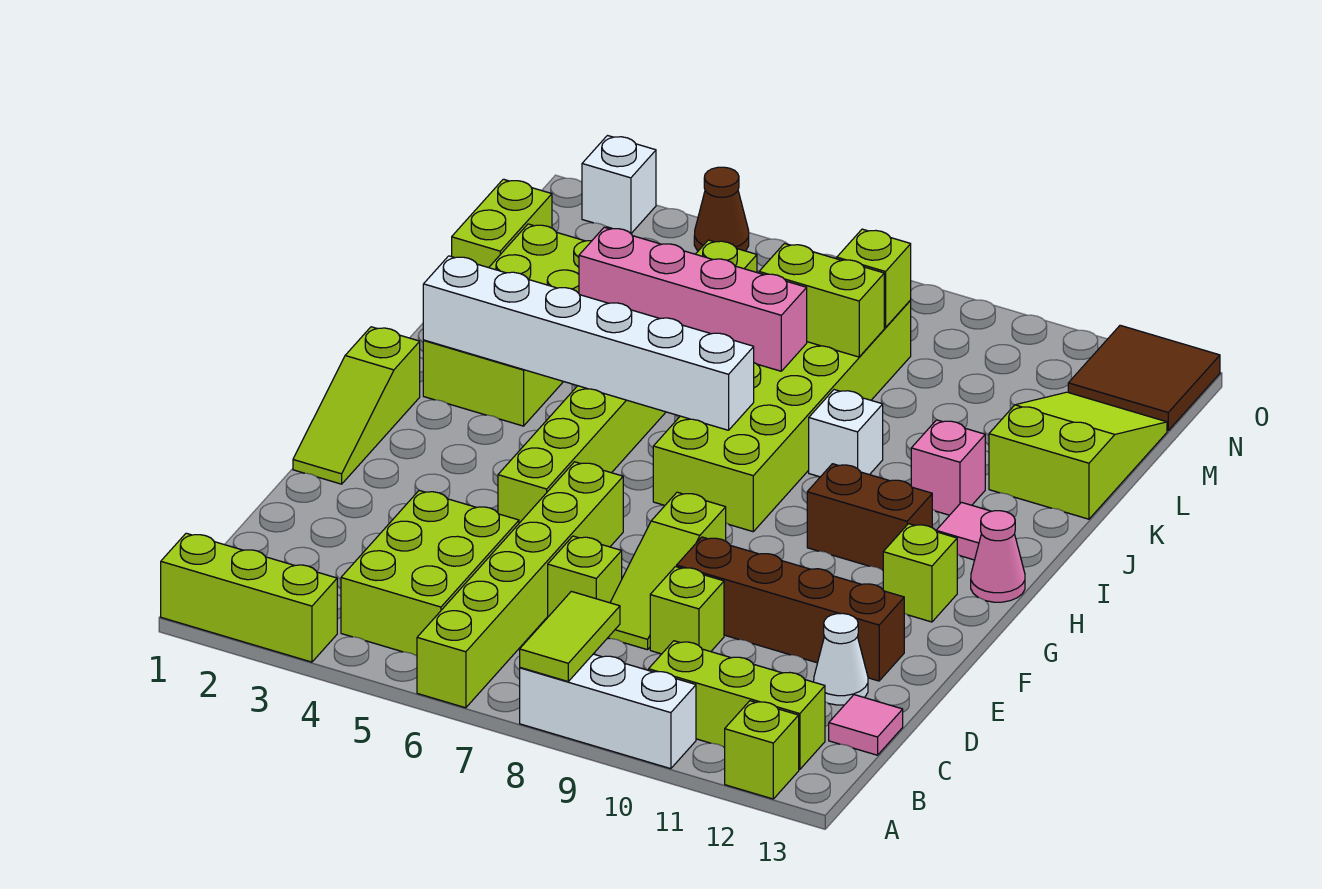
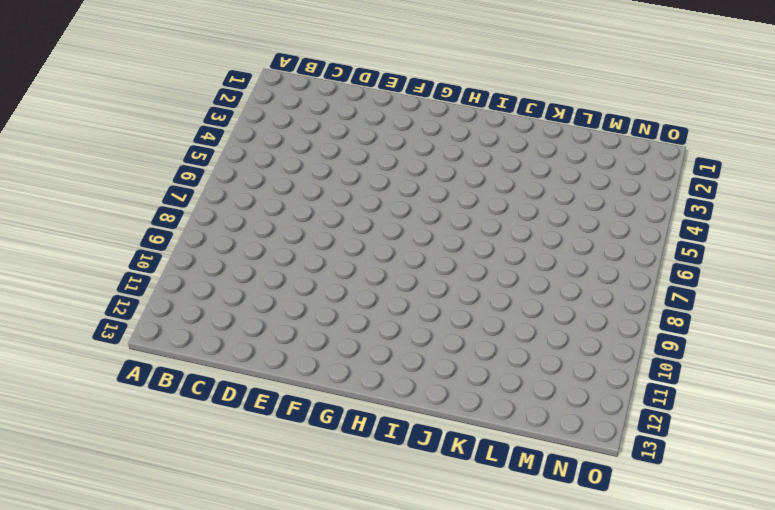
none -> lime 1x3 brick [161,533,337,662]
none -> lime 1x6 brick [417,462,623,708]
none -> white 1x3 brick [520,654,696,769]
none -> lime 1x1 brick [724,701,799,799]

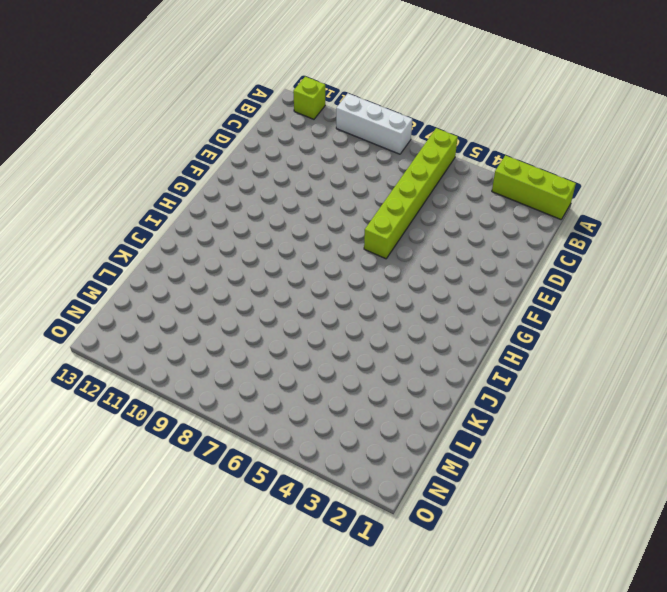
none -> lime 2x3 brick [341,490,519,656]
none -> lime 1x3 brick [649,641,825,770]
none -> pink 1x1 tile [829,695,903,755]
none -> lime 1x1 brick [548,536,622,617]

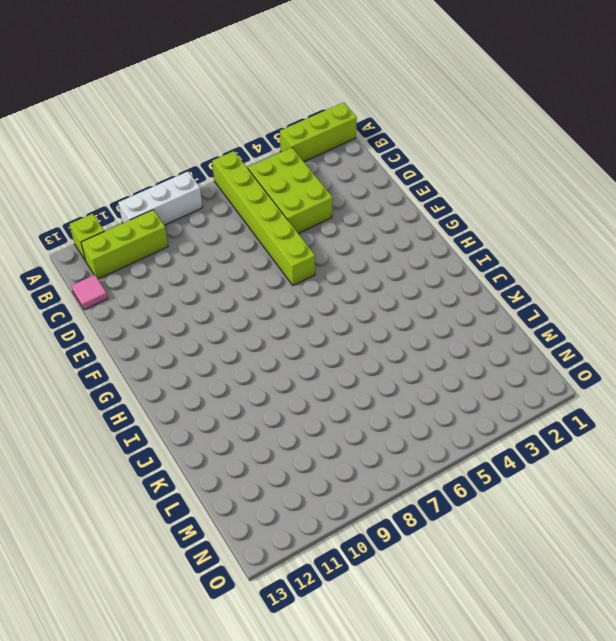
none -> lime 1x1 brick [548,536,622,617]
none -> lime 1x3 slope [608,492,726,650]
none -> lime 1x1 brick [650,567,724,654]
none -> white 1x1 cone [814,613,868,705]

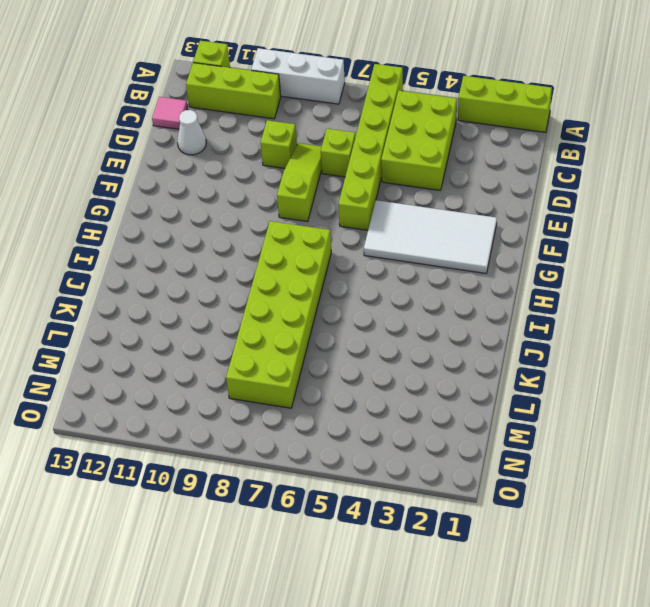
white 2x4 tile [364,200,497,273] -> lime 1x8 brick [498,240,757,523]
none -> brown 1x4 brick [677,537,904,681]
none -> lime 1x3 slope [293,327,420,484]
none -> lime 1x1 brick [883,524,957,622]
none -> brown 1x2 brick [807,464,932,570]

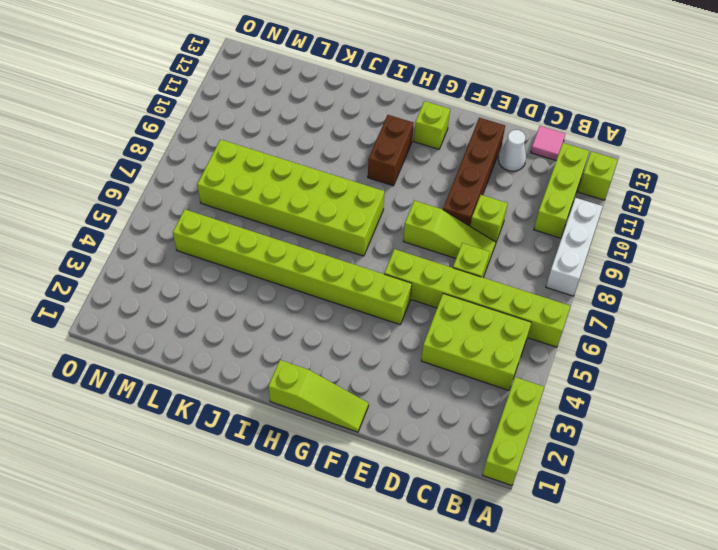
none -> pink 1x1 cone [971,511,1025,602]
none -> lime 2x4 brick [423,224,591,426]
none -> pink 1x1 tile [936,502,991,560]
none -> white 1x1 brick [809,390,883,477]

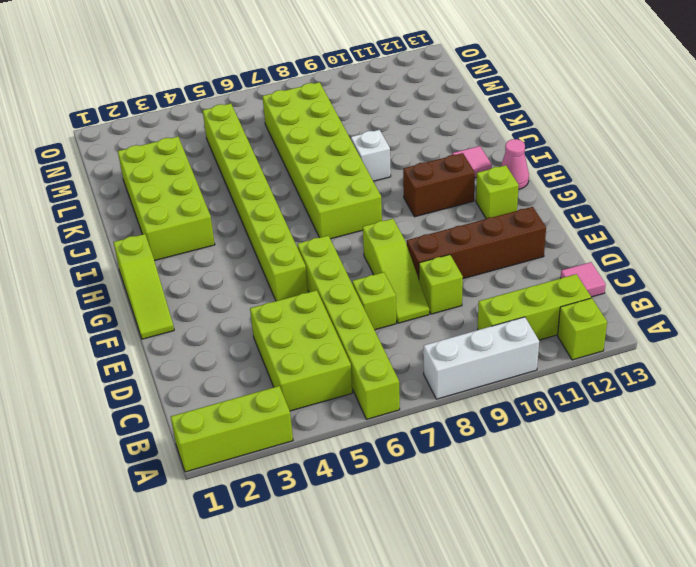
none -> white 1x1 cone [814,613,868,705]
none -> pink 1x1 brick [911,420,985,515]
none -> lime 2x3 slope [989,392,1167,519]
none -> lime 1x2 brick [452,179,552,268]

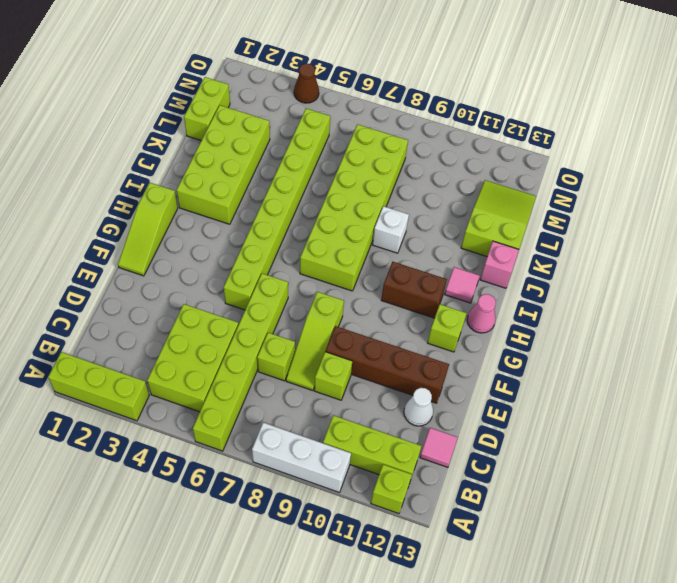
pink 1x1 brick [480,241,519,288] -> pink 1x1 brick moved to [911,420,985,515]
none -> brown 2x2 tile [1068,325,1220,431]
none -> white 1x1 brick [582,136,656,233]
none -> lime 1x2 tile [520,591,620,681]
none -> white 1x6 brick [423,256,754,430]

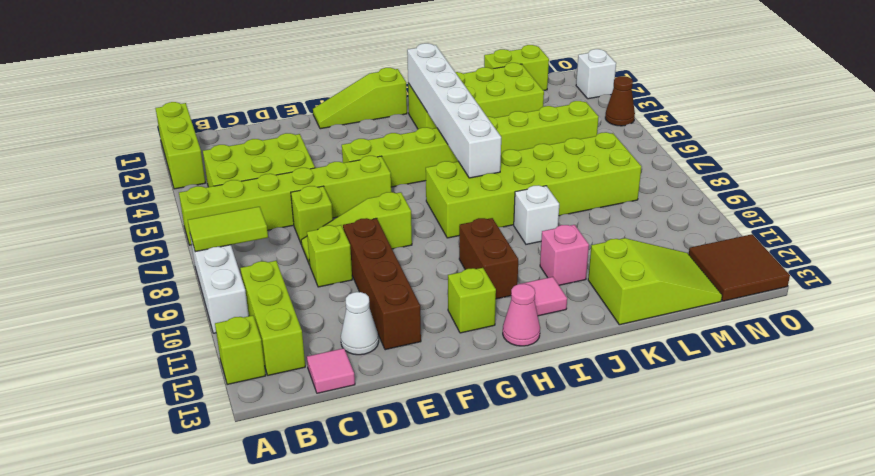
none -> pink 1x4 brick [579,227,807,371]
none -> lime 1x2 brick [759,244,884,357]
none -> lime 1x1 brick [837,229,911,328]

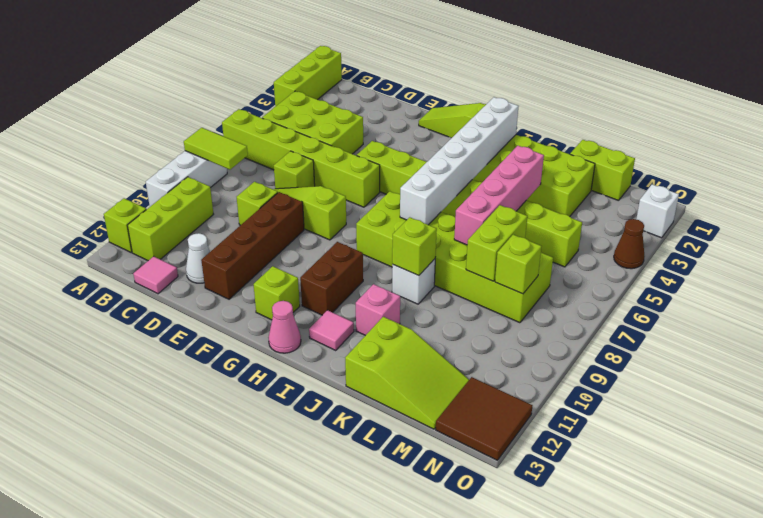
lime 1x1 brick [392,217,437,276] -> none

